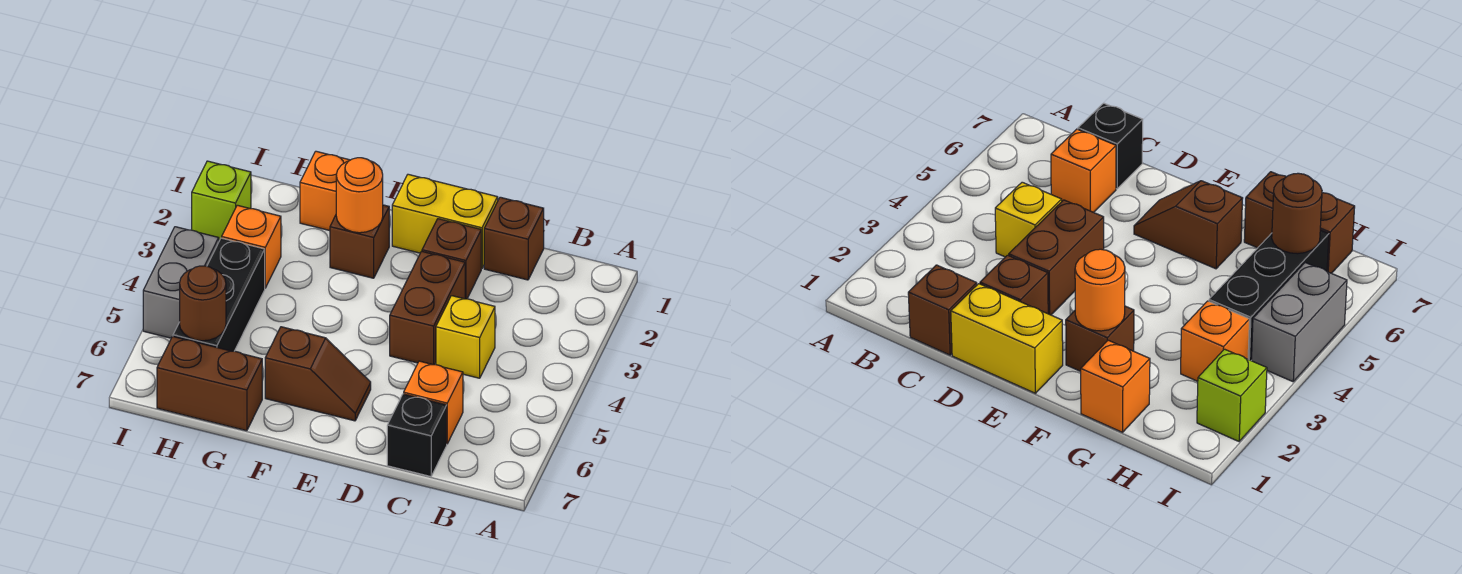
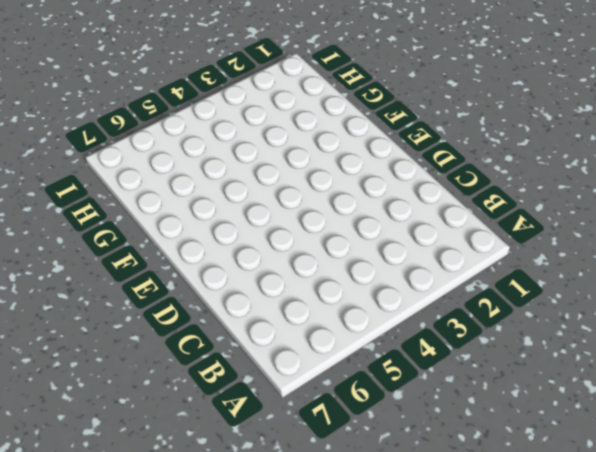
none -> brown 1x1 brick [484,197,544,280]
none -> yellow 1x1 brick [436,296,495,378]
none -> orange 1x1 brick [404,361,463,444]

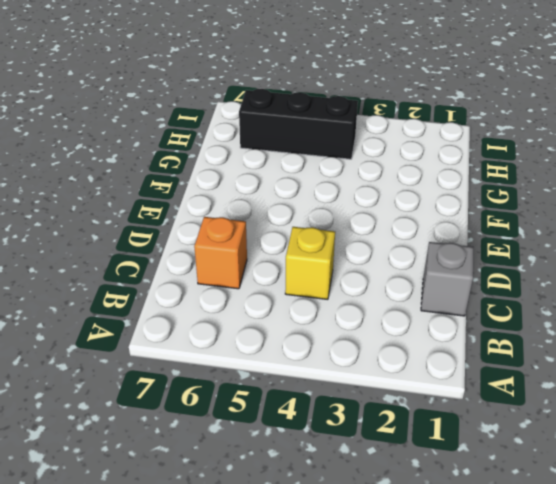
grey 1x1 brick [421,242,473,316] -> brown 1x1 brick [484,197,544,280]
none -> black 1x1 brick [387,394,447,477]
none -> yellow 1x2 brick [392,174,498,268]
none -> brown 1x1 brick [422,219,481,299]

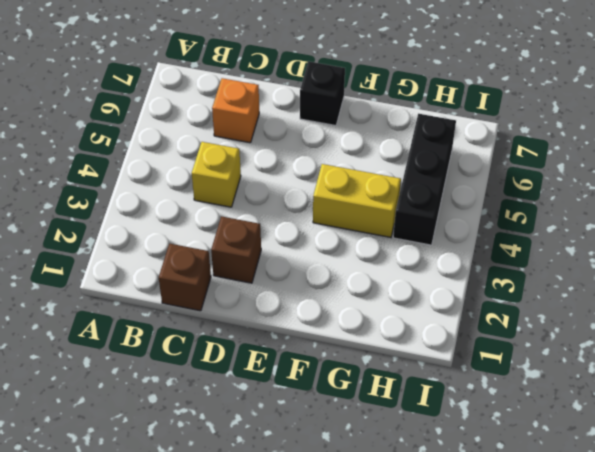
black 1x1 brick [300,61,345,126] -> black 1x1 brick moved to [387,394,447,477]
yellow 1x2 brick [313,164,401,237] -> yellow 1x2 brick moved to [392,174,498,268]
none -> brown 1x2 brick [390,251,465,365]
none -> brown 1x2 slope [265,327,371,421]
none -> brown 1x1 brick [330,205,389,278]

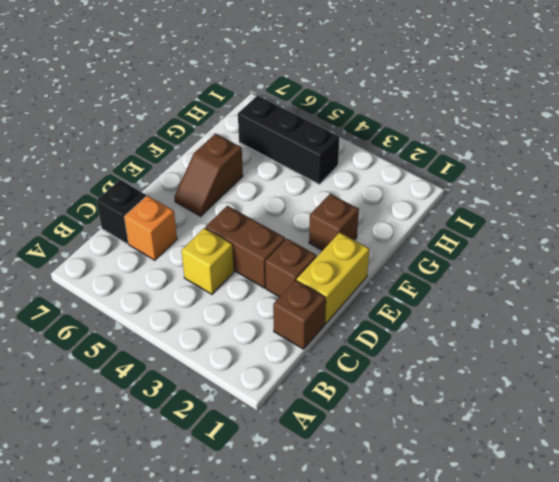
none -> orange 1x1 brick [300,151,350,231]
none -> brown 1x2 brick [157,336,262,431]
none -> orange 1x1 brick [222,205,281,288]

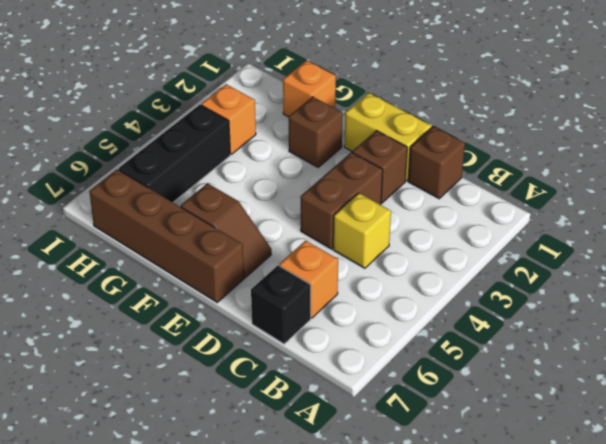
brown 1x4 brick [89,169,244,302] -> brown 1x2 brick [157,336,262,431]
none -> lime 1x1 brick [192,161,251,240]
none -> grey 1x2 brick [143,227,219,338]
none -> orange 1x1 round brick [336,158,383,233]

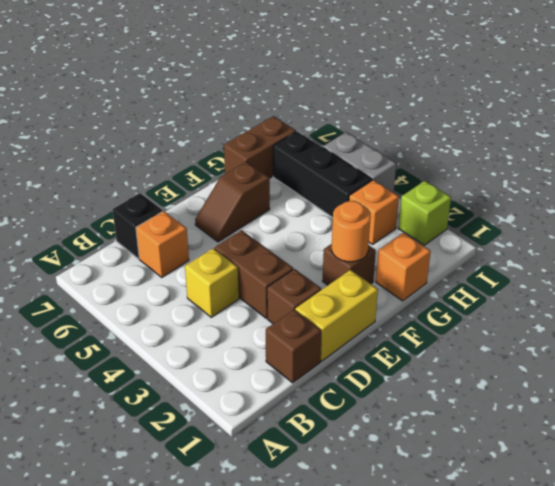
none -> brown 1x1 round brick [180,266,226,341]

